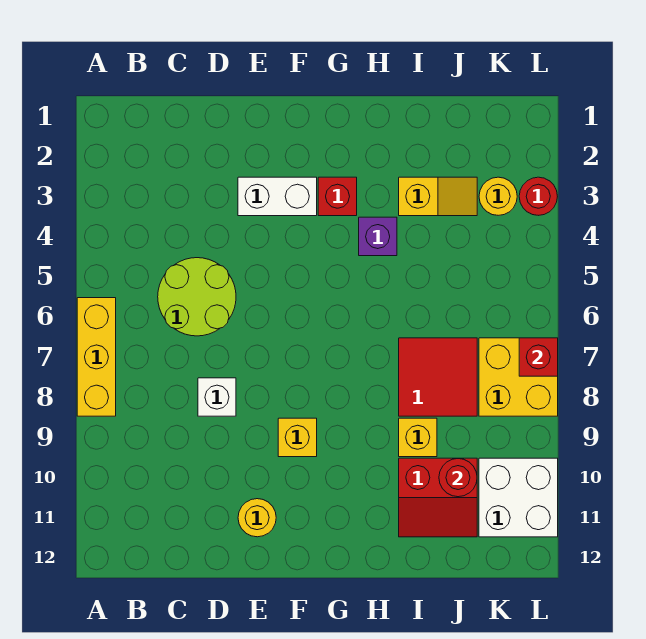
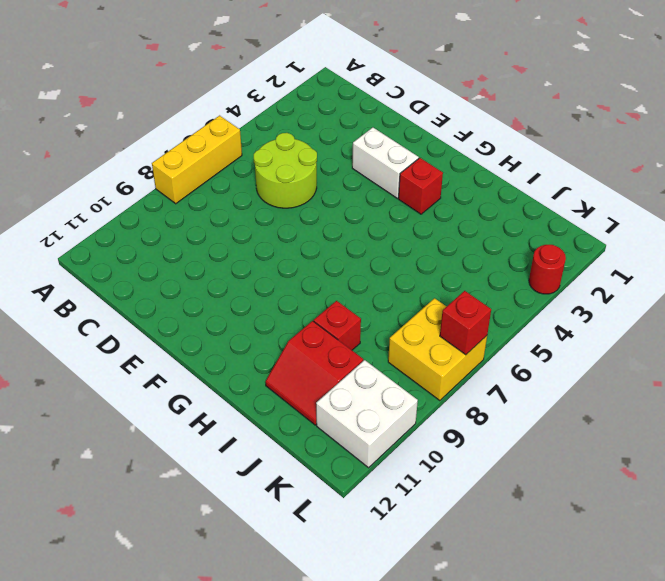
red 1x1 brick [314,301,361,350] -> yellow 1x1 brick [399,418,437,457]
none -> white 1x1 brick [198,378,236,416]
none -> yellow 1x1 round brick [238,499,276,537]
none -> yellow 1x1 brick [278,418,317,457]

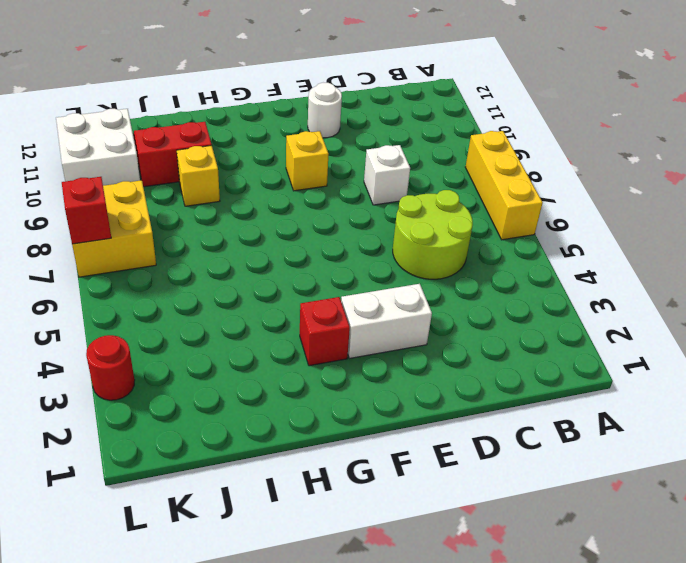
white 1x1 round brick [308,83,342,138] -> yellow 1x1 round brick [238,499,276,537]
none -> purple 1x1 brick [359,217,397,256]
none -> yellow 1x2 slope [399,177,477,216]
none -> red 2x2 tile [399,338,477,416]

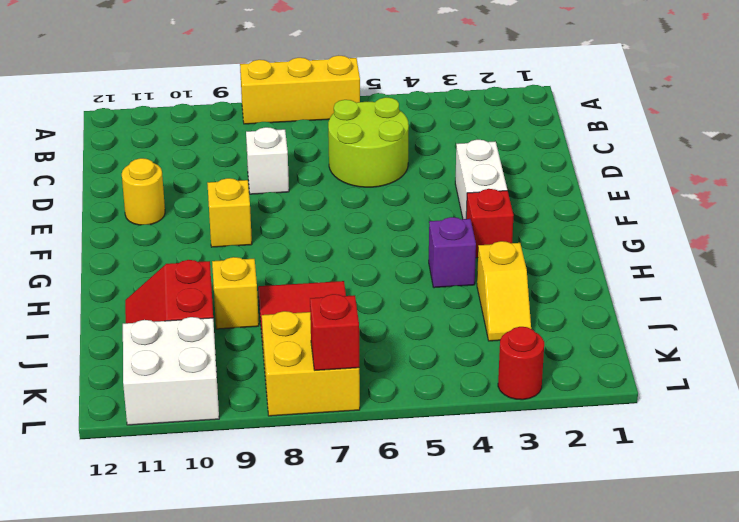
none -> yellow 1x1 round brick [479,177,517,215]
none -> red 1x1 round brick [439,458,477,497]

